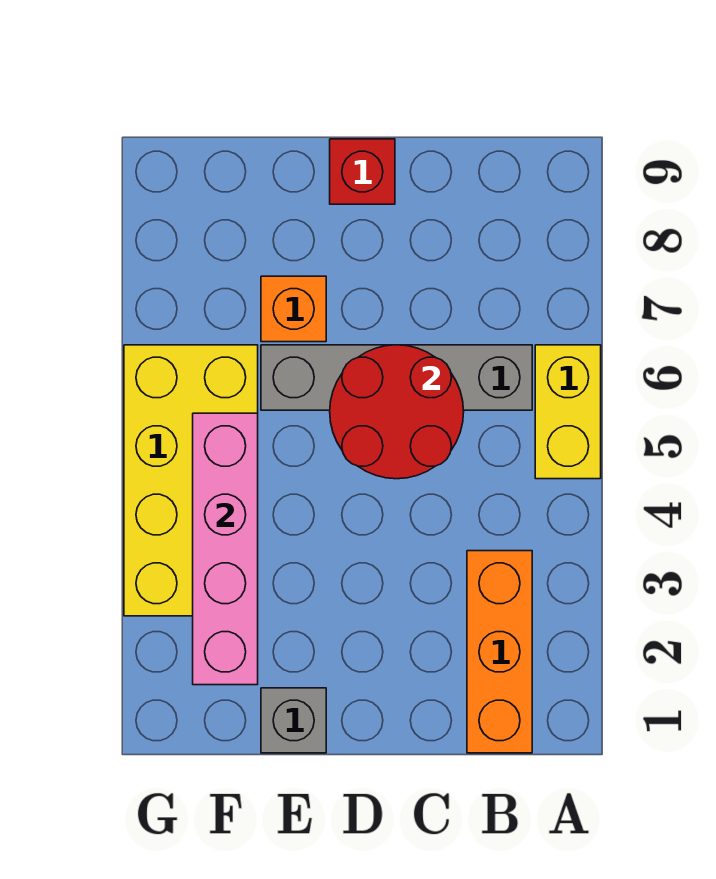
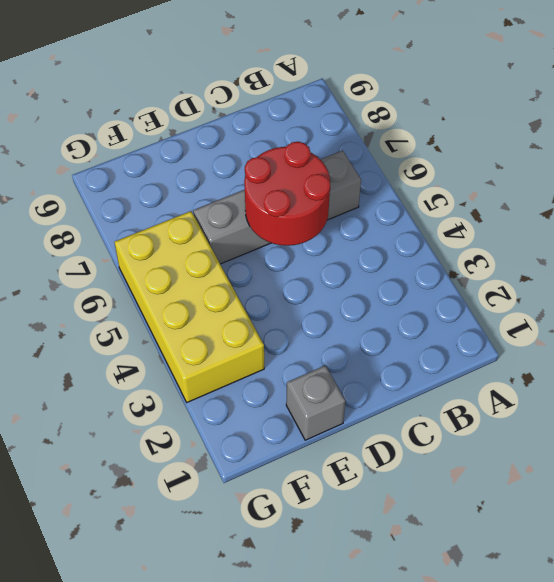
none -> yellow 1x2 brick [535,345,601,479]
none -> orange 1x3 brick [467,551,532,753]

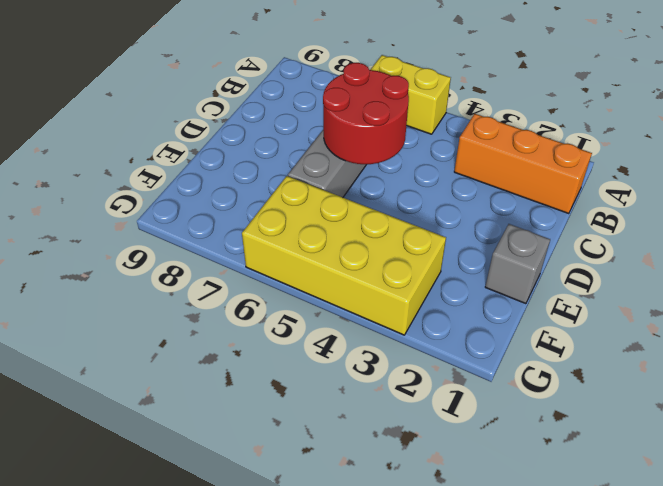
none -> red 1x1 brick [330,139,395,204]
none -> orange 1x1 brick [261,276,326,342]

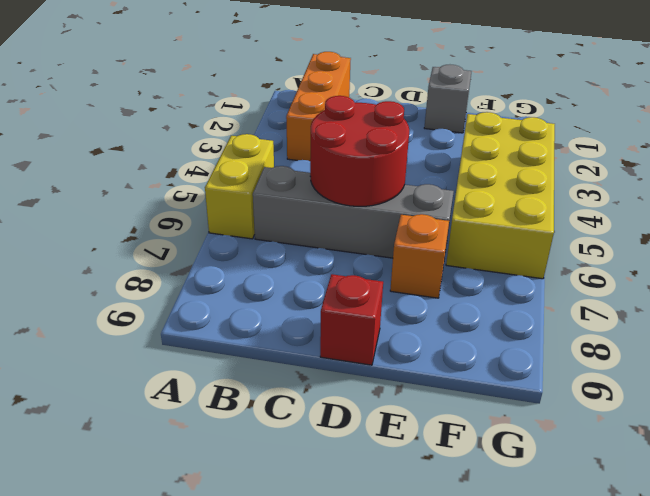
none -> pink 1x4 brick [193,413,258,685]

